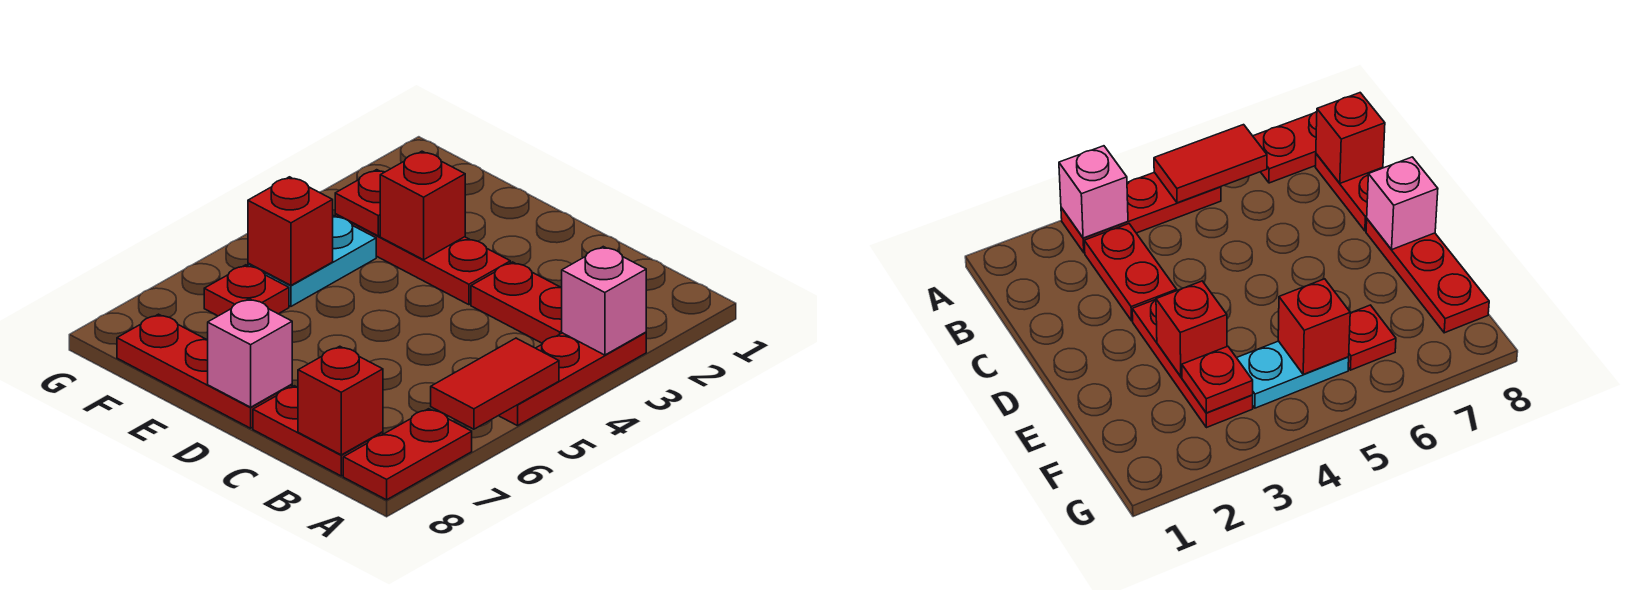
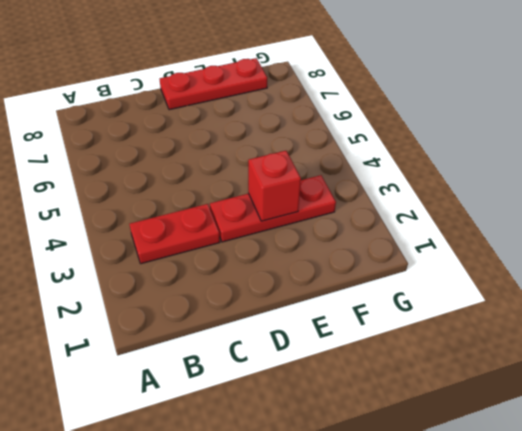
none -> red 1x3 plate [499,332,646,426]
none -> red 1x2 plate [343,409,472,500]
none -> red 1x2 plate [253,386,383,476]

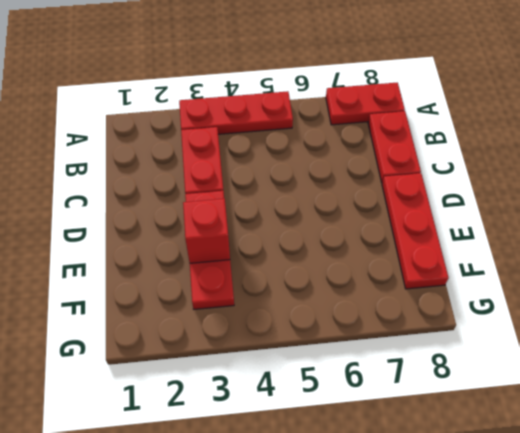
none -> cyan 1x2 plate [248,216,376,306]
none -> red 1x1 plate [204,265,289,316]
none -> pink 1x1 brick [562,247,646,355]

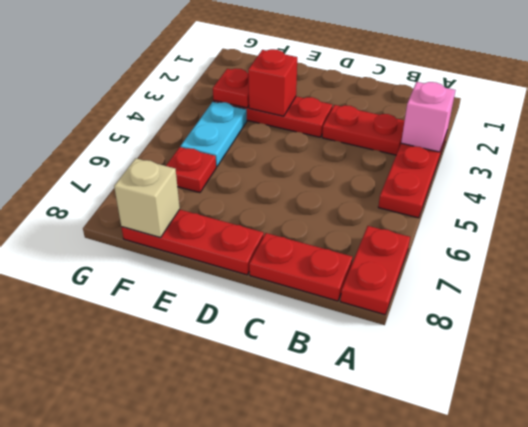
tan 1x1 brick [114,158,180,237] -> none
none -> red 1x2 tile [431,338,559,429]
none -> red 1x1 brick [298,346,383,455]
none -> pink 1x1 brick [208,299,292,407]

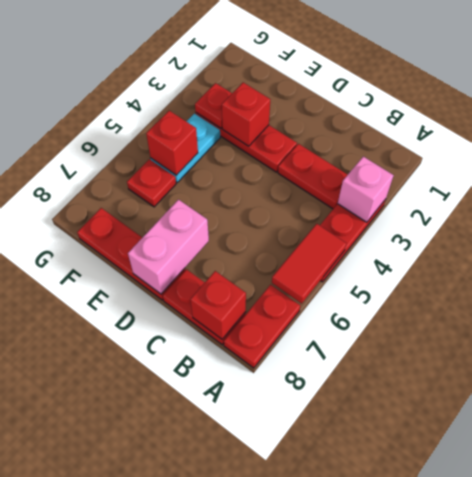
pink 1x2 brick [128,200,209,294] -> pink 1x1 brick [208,299,292,407]

